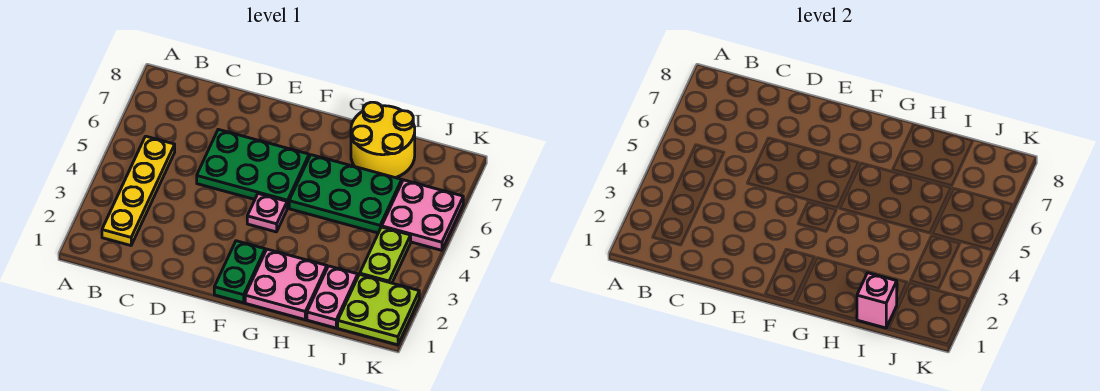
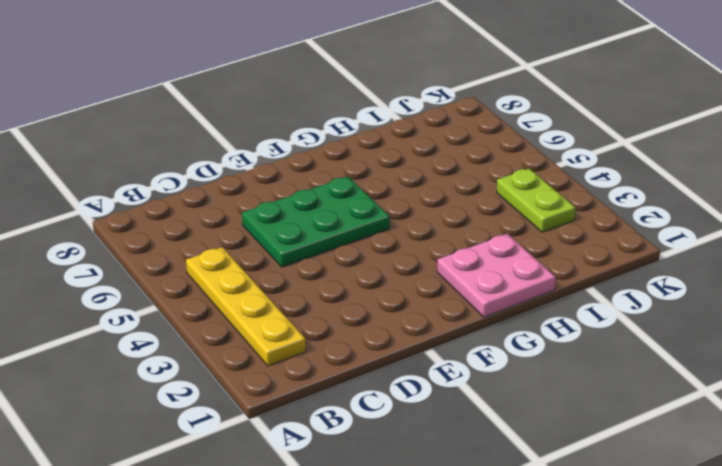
none -> green 1x2 plate [214,241,265,303]
none -> pink 1x1 plate [247,194,287,232]
none -> green 2x3 plate [289,155,402,233]

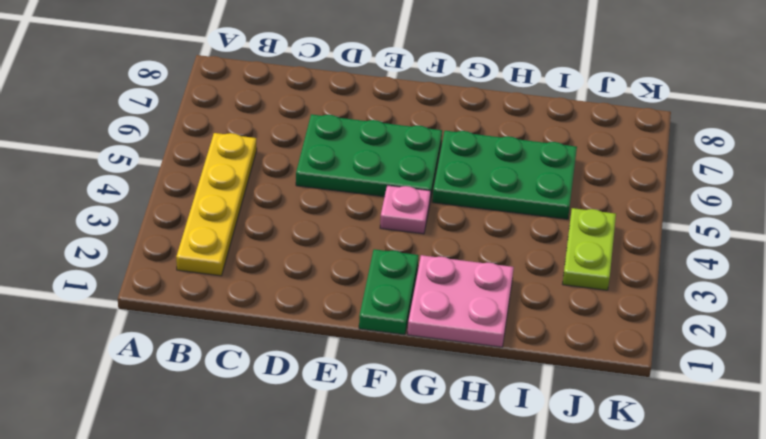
none -> yellow 2x2 round brick [351,102,415,178]
none -> pink 1x2 plate [307,266,358,328]
none -> lime 2x2 plate [338,274,419,345]

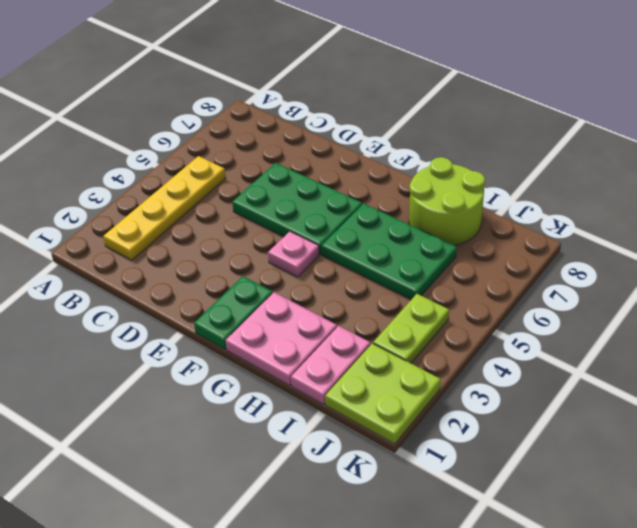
lime 2x2 round brick [409,157,485,245] -> yellow 2x2 round brick [351,102,415,178]
none -> pink 2x2 plate [382,180,463,250]
none -> pink 1x1 brick [857,273,897,328]

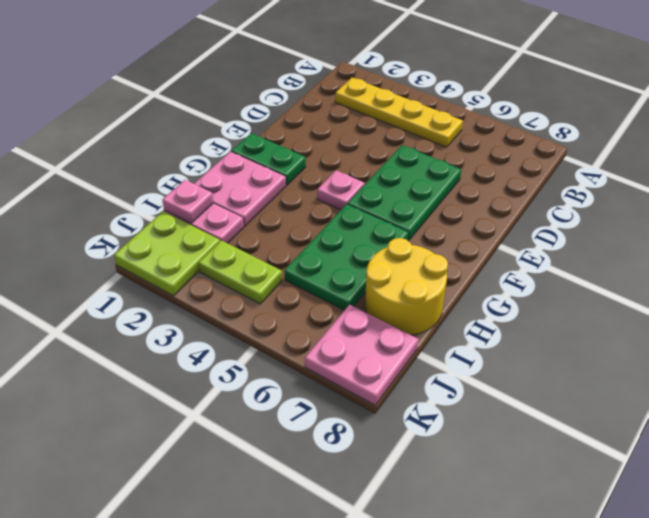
pink 1x1 plate [162,180,213,223] -> pink 1x1 brick [857,273,897,328]
pink 2x2 plate [305,305,419,405] -> pink 2x2 plate moved to [382,180,463,250]

